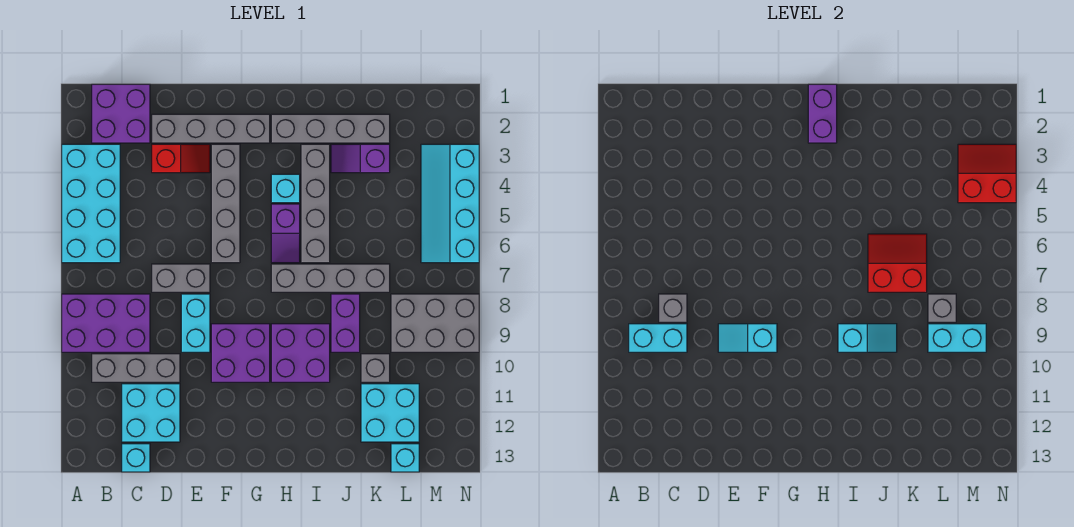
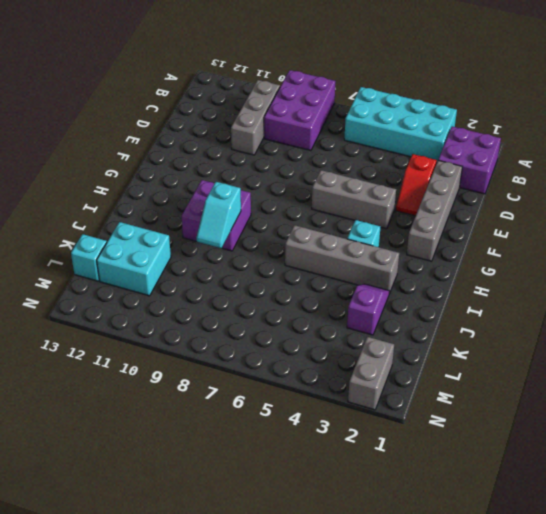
grey 1x3 brick [312,170,396,229] -> grey 1x4 brick [211,144,240,263]
grey 1x2 brick [348,337,394,410] -> grey 1x2 brick moved to [152,264,210,292]
none -> cyan 2x2 brick [122,384,180,442]
none -> cyan 1x1 brick [122,444,150,472]
none -> cyan 1x2 brick [181,294,210,352]
none -> purple 2x2 brick [211,324,270,382]

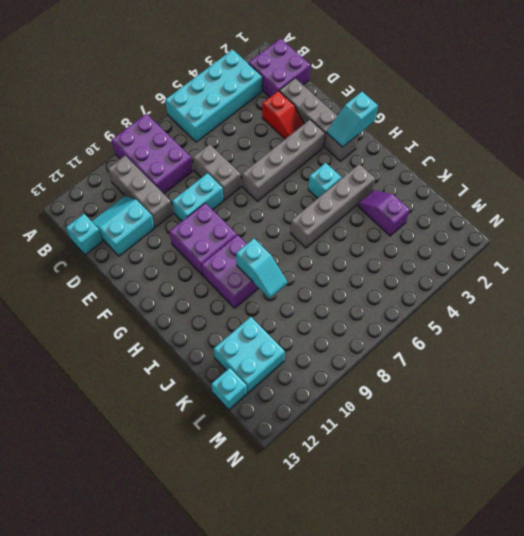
cyan 2x2 slope [92,196,155,256] -> cyan 2x2 brick [122,384,180,442]
cyan 1x2 slope [327,92,378,147] -> cyan 1x2 slope turned to [718,324,777,352]
none -> grey 1x4 brick [271,114,390,143]
none -> purple 1x2 slope [271,204,300,263]
none -> grey 1x4 brick [271,264,390,292]
none -> purple 1x2 brick [331,294,360,352]

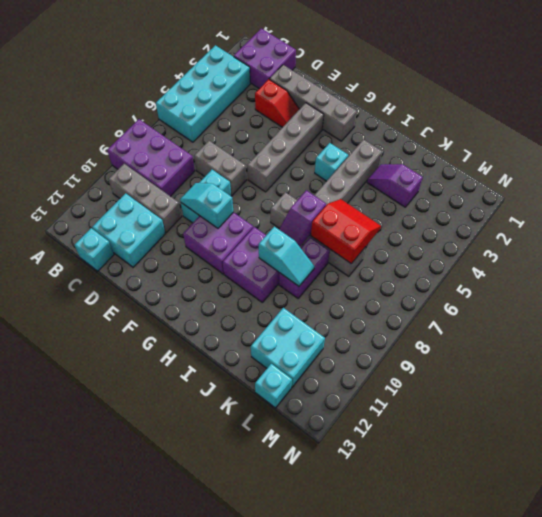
purple 1x2 slope [279,190,326,247] -> purple 1x2 slope moved to [271,204,300,263]
none -> grey 1x4 brick [271,114,390,143]
none -> grey 1x1 brick [361,354,390,382]
none -> grey 2x3 brick [391,294,479,352]
none -> cyan 2x4 slope [421,144,479,263]

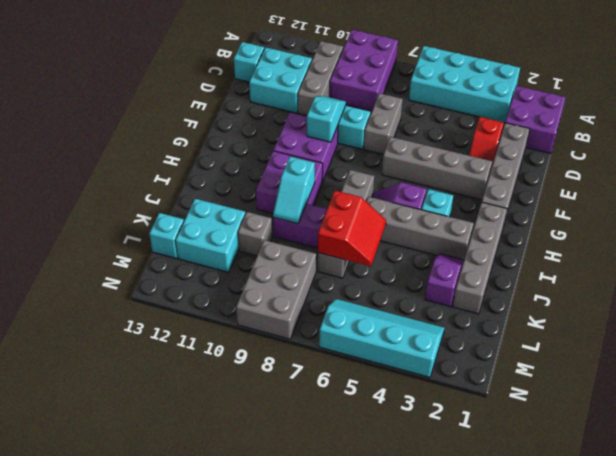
none -> cyan 1x2 brick [629,324,687,352]
none -> grey 1x1 brick [659,294,687,322]
none -> purple 1x2 brick [808,84,837,143]
none -> grey 1x1 brick [928,294,956,322]

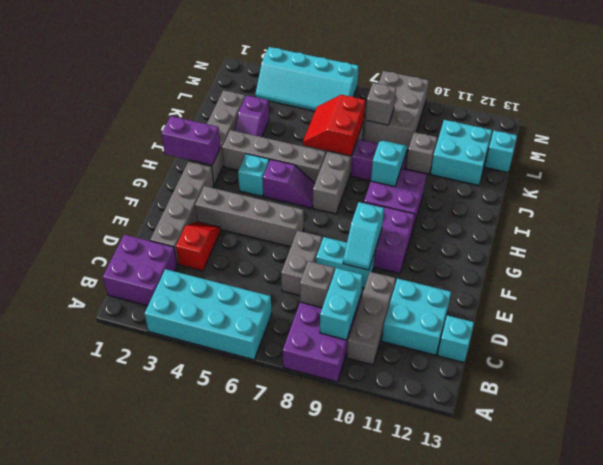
none -> cyan 1x2 brick [928,324,986,352]
none -> red 2x2 slope [958,144,1016,203]

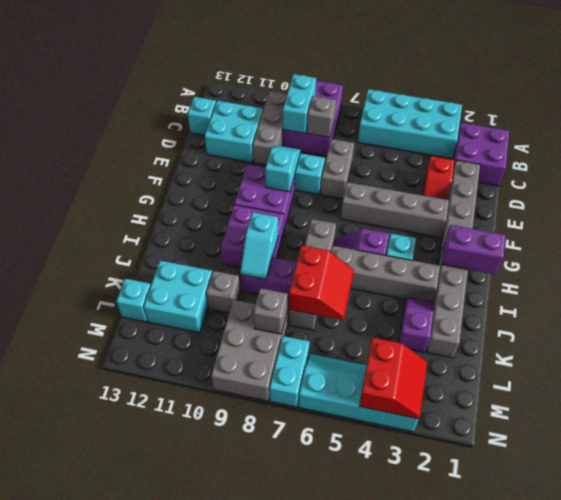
cyan 1x2 brick [270,336,310,407] -> cyan 1x2 brick moved to [928,324,986,352]

